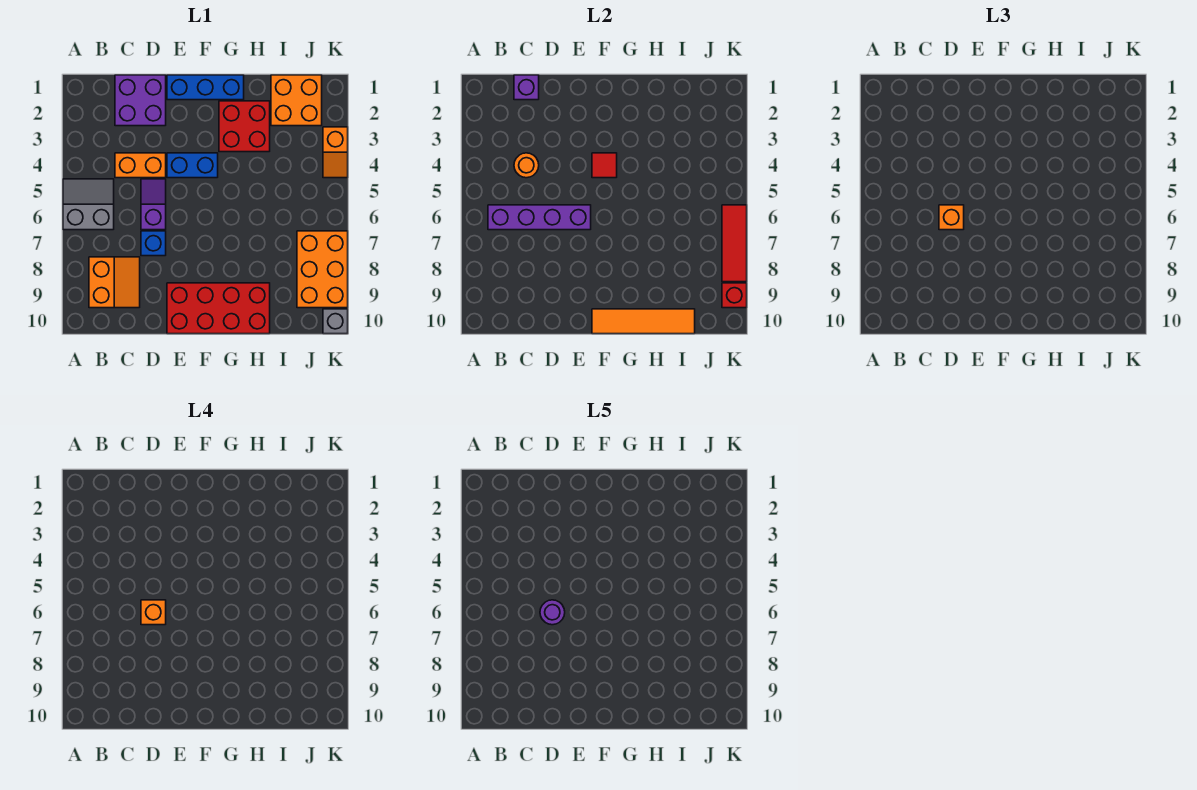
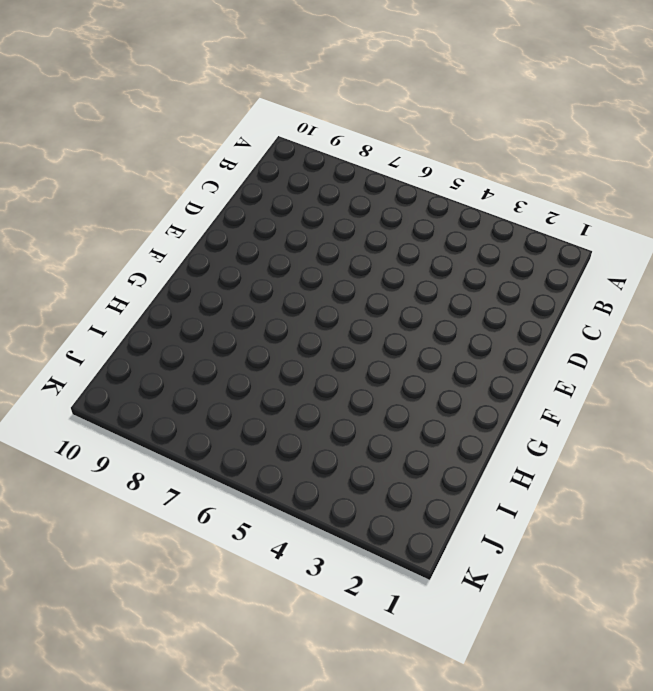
none -> grey 2x2 slope [63,179,114,230]
none -> orange 2x2 slope [89,257,140,308]
none -> purple 2x2 brick [115,75,166,126]

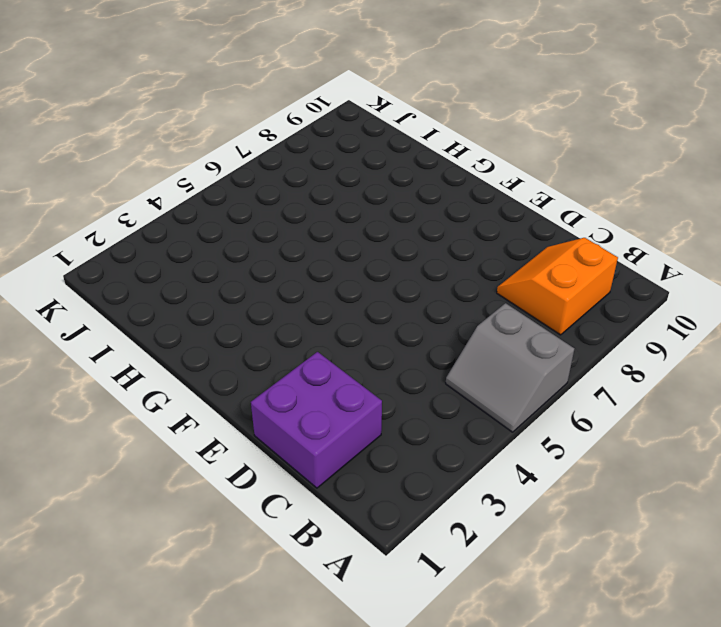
none -> orange 1x2 brick [115,153,166,178]
none -> purple 1x2 slope [141,179,166,230]
none -> blue 1x1 brick [141,231,166,256]

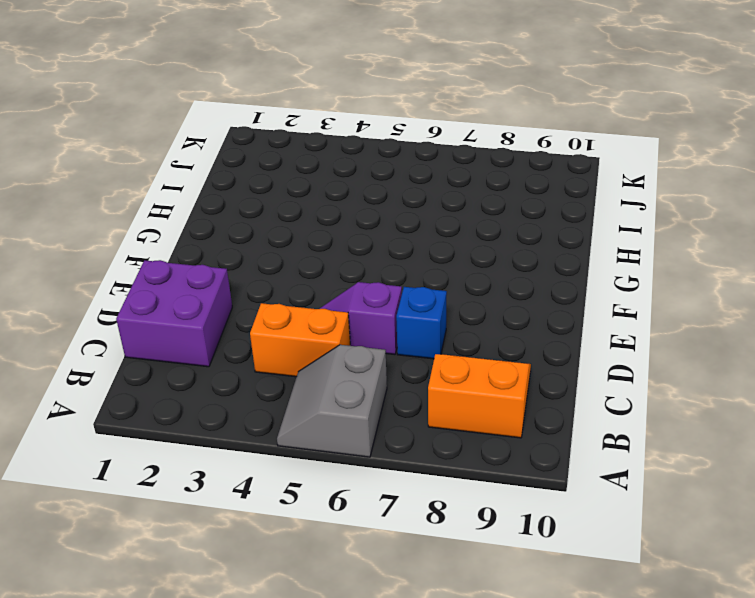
orange 1x2 brick [250,303,350,377] -> orange 1x2 brick turned to [115,153,166,178]
none -> blue 1x3 brick [167,75,244,100]
none -> blue 1x2 brick [167,153,218,178]
none -> red 2x4 brick [167,283,270,334]

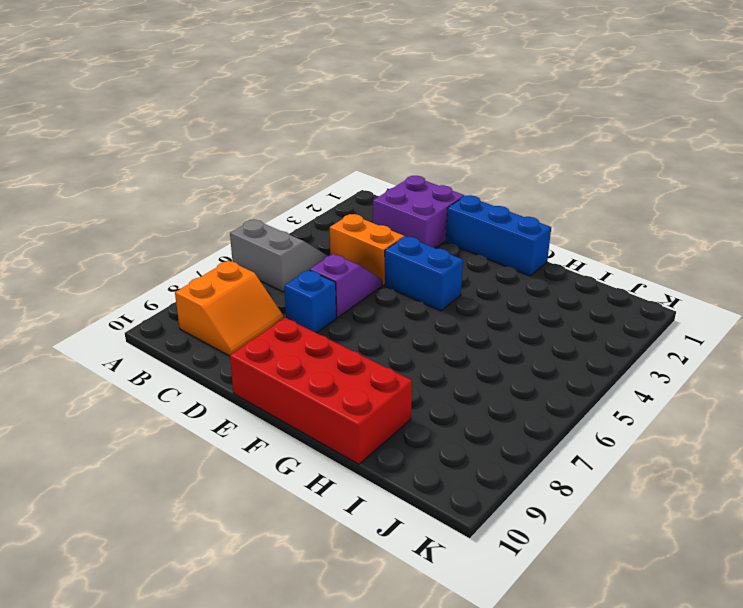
none -> red 2x2 brick [219,101,270,152]
none -> orange 2x2 brick [271,75,322,126]
none -> orange 2x3 brick [297,231,348,308]

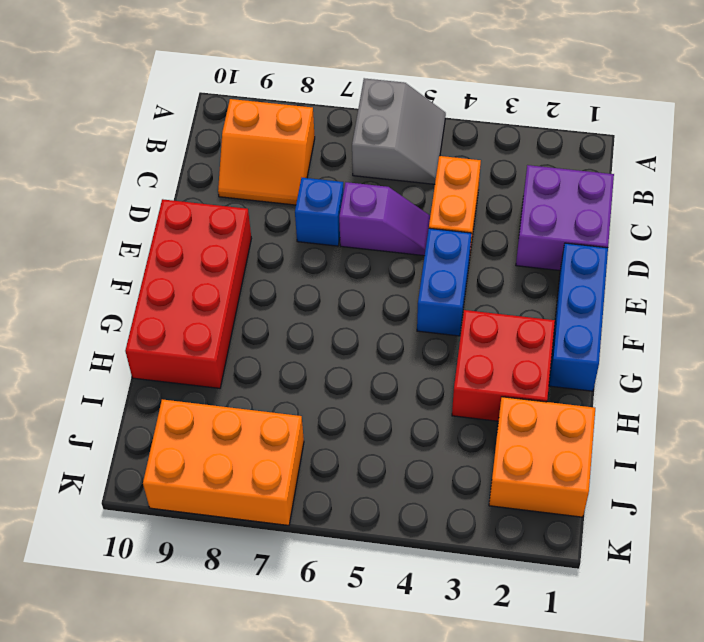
none -> orange 1x2 slope [323,127,348,178]
none -> grey 1x1 brick [323,309,348,334]
none -> purple 1x4 brick [488,205,591,230]

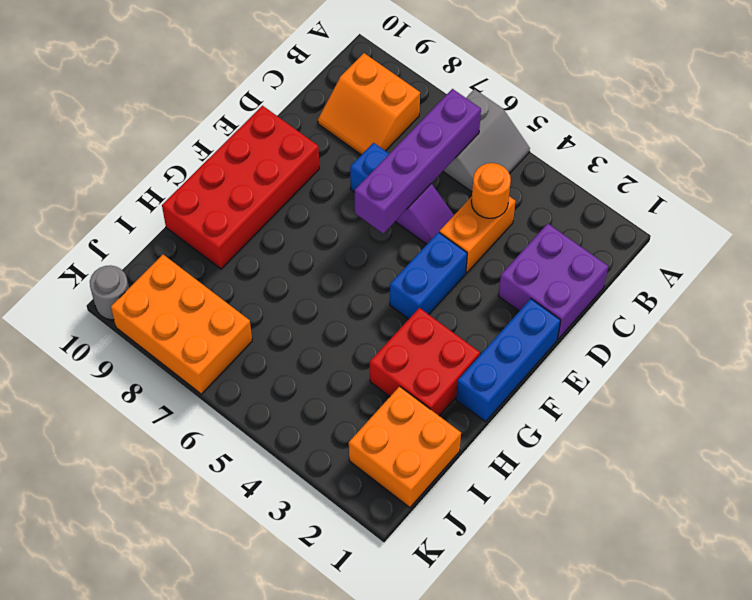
grey 1x1 round brick [90,265,129,320] -> grey 1x1 brick [323,309,348,334]
none -> orange 1x2 slope [323,127,348,178]
none -> purple 1x1 brick [514,75,539,100]
none -> red 1x1 tile [592,153,617,178]

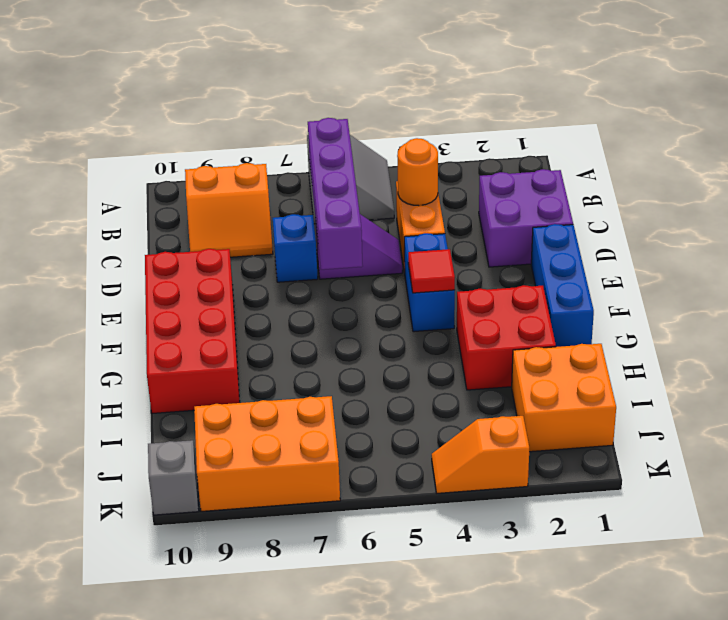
none -> purple 1x1 brick [514,75,539,100]
none -> orange 1x4 tile [592,309,695,334]
none -> red 1x3 tile [722,205,747,282]

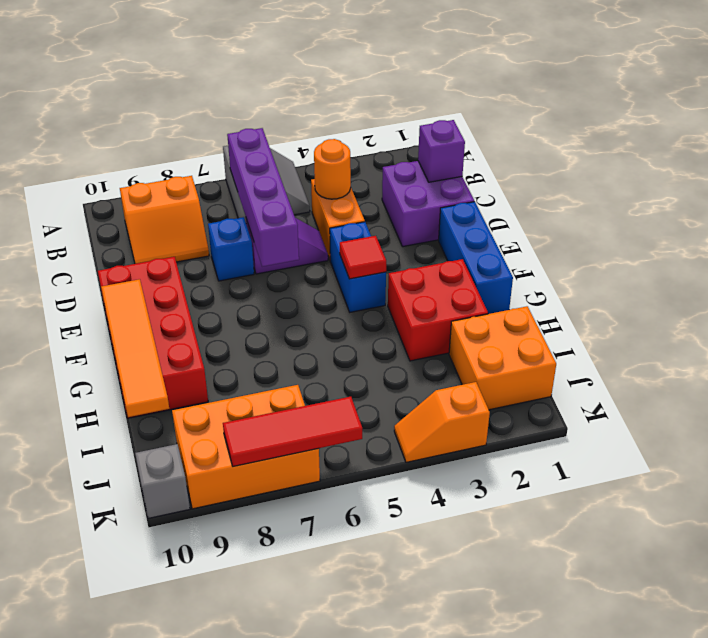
none -> red 1x1 brick [722,283,747,308]
none -> orange 1x1 brick [939,205,964,230]
none -> orange 1x1 brick [141,600,166,625]

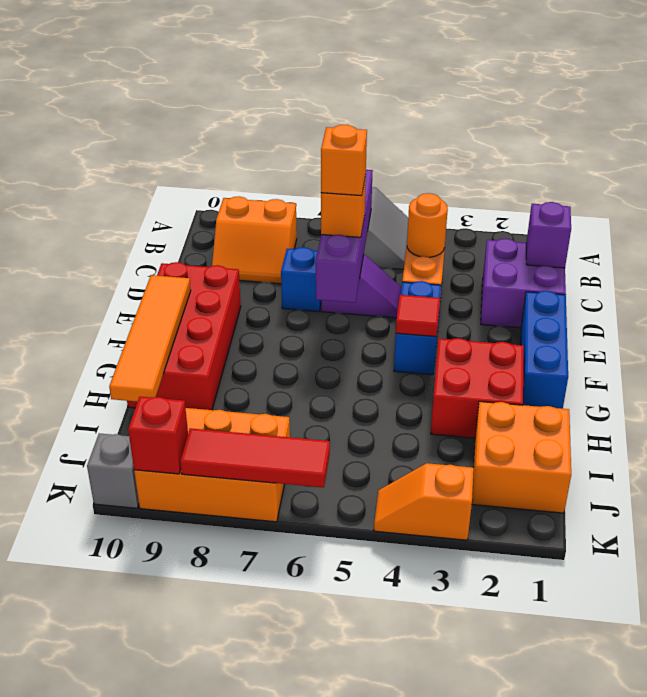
none -> purple 1x1 round brick [540,600,565,625]

